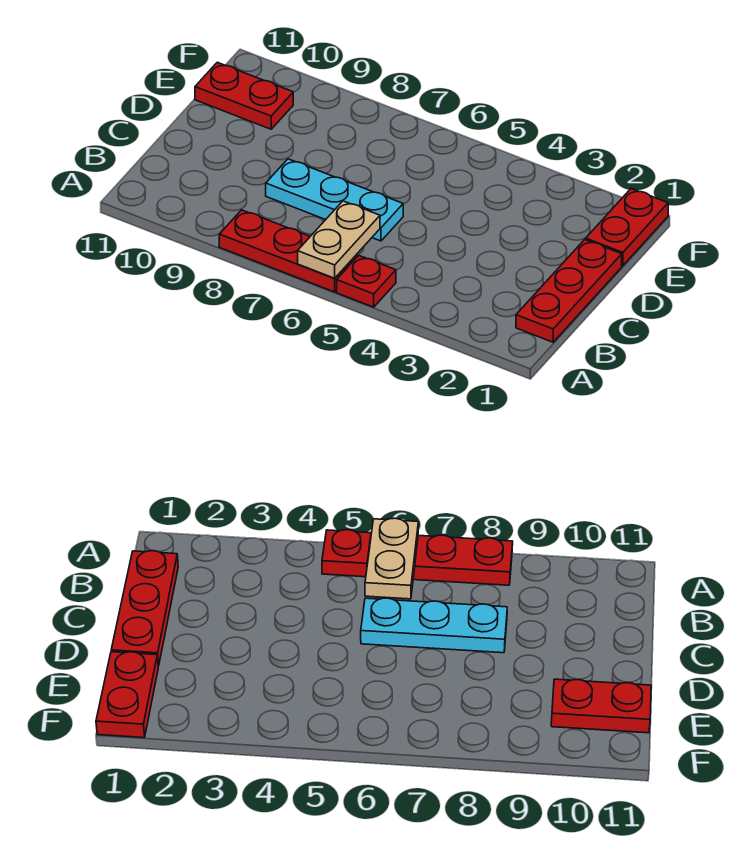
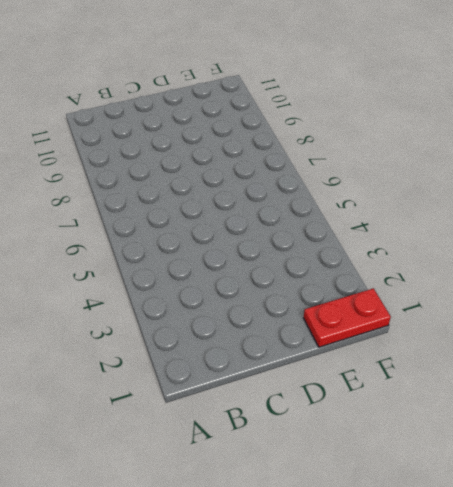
none -> red 1x1 plate [337,256,396,307]
none -> red 1x3 plate [219,210,357,292]

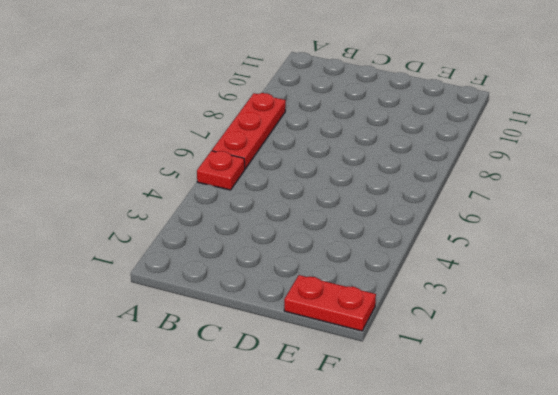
none -> red 1x3 plate [516,240,622,342]
none -> cyan 1x3 plate [266,159,403,241]

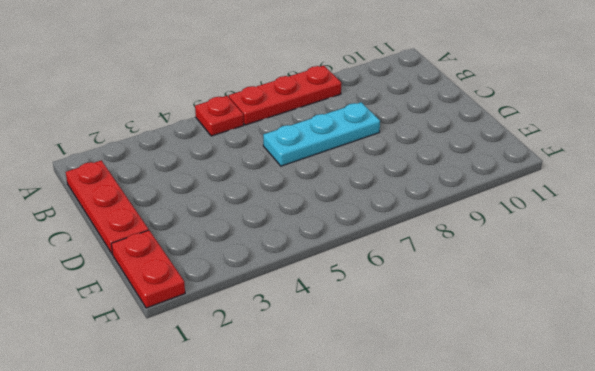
none -> red 1x2 plate [195,62,293,129]
none -> tan 1x2 plate [298,201,380,278]

